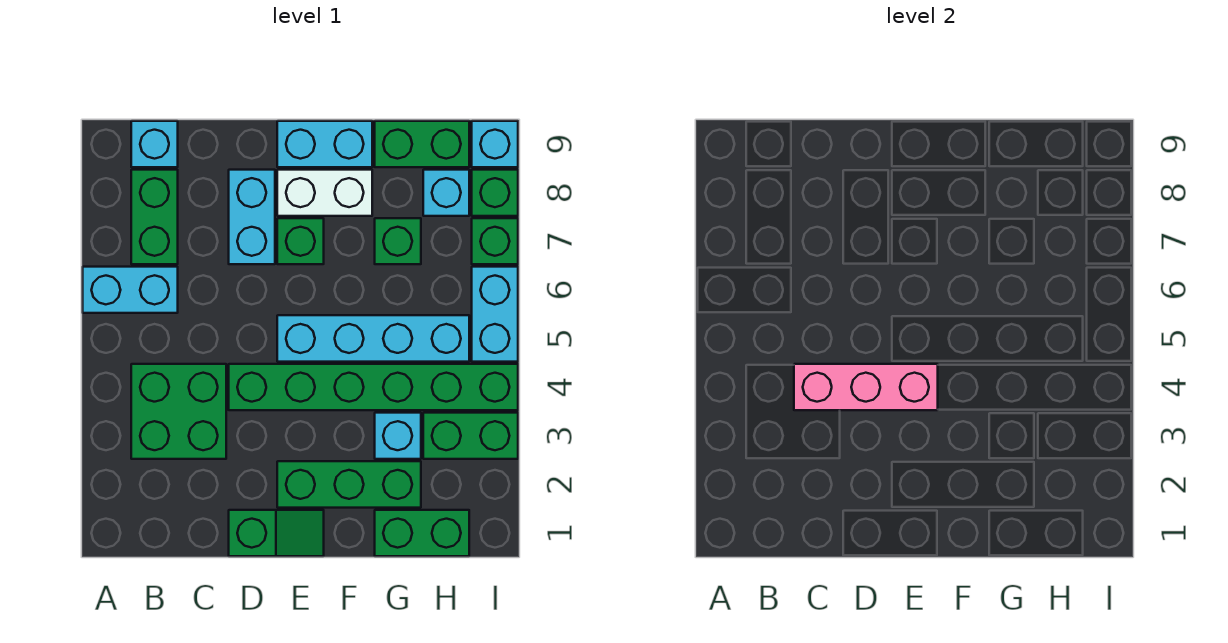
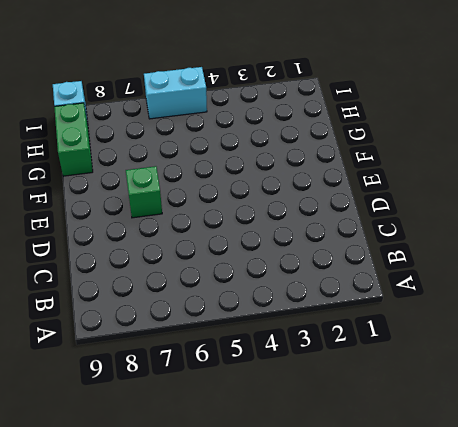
none -> cyan 1x2 brick [83,267,178,313]
none -> green 2x2 brick [131,364,226,459]
none -> green 1x2 brick [131,170,178,264]

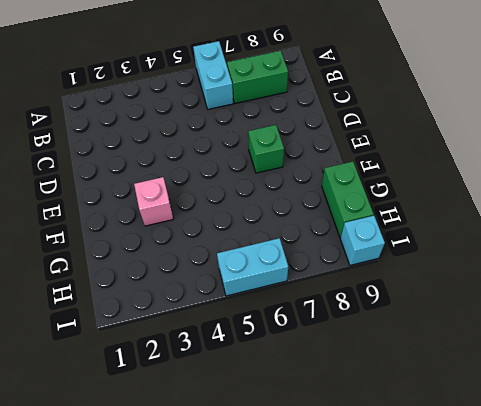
pink 1x1 brick [134,177,173,226] -> none
none -> green 2x2 brick [131,364,226,459]
none -> cyan 1x1 brick [131,121,178,167]
none -> green 1x2 slope [229,510,324,556]

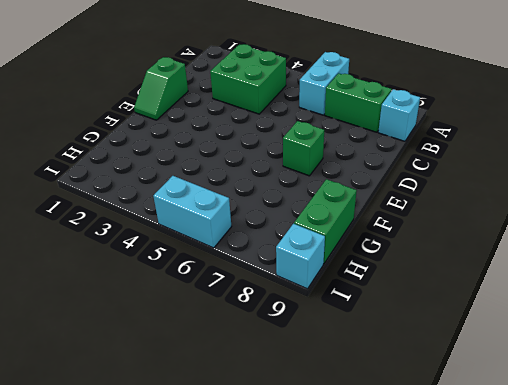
none -> green 1x6 brick [229,364,518,410]
none -> cyan 1x2 brick [229,170,275,264]
none -> green 1x3 brick [277,461,421,508]

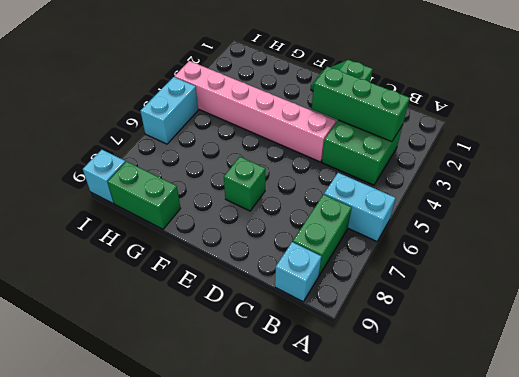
green 1x3 brick [312,66,410,142] -> green 1x3 brick moved to [277,461,421,508]
pink 1x6 brick [174,61,336,162] -> green 1x6 brick [229,364,518,410]
none -> cyan 1x2 brick [229,170,275,264]
none -> cyan 1x4 brick [277,315,469,362]
none -> white 1x2 brick [277,170,372,216]

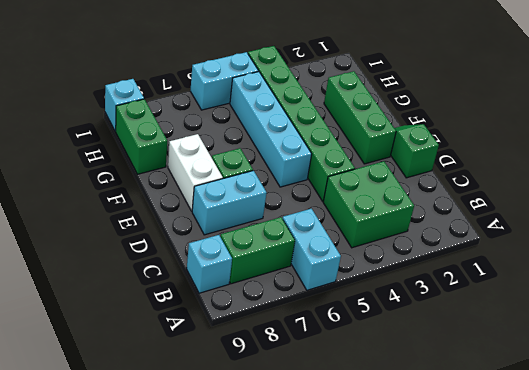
none -> cyan 1x2 brick [277,121,372,167]
none -> green 1x2 brick [375,510,469,556]
none -> cyan 1x1 brick [375,413,421,459]

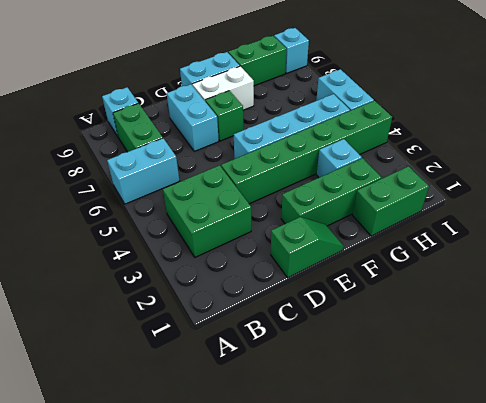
none -> green 1x1 brick [375,218,421,264]
none -> green 1x2 brick [423,413,518,459]
none -> cyan 1x1 brick [423,170,469,216]

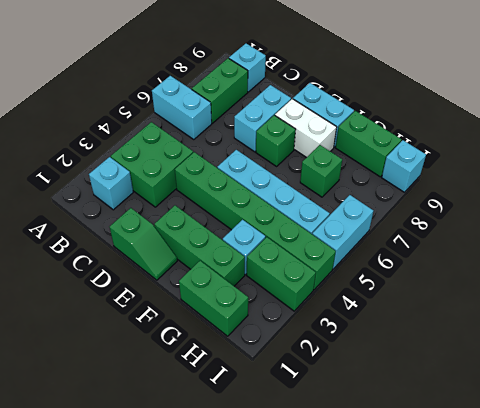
cyan 1x1 brick [89,157,133,210] -> cyan 1x1 brick moved to [423,170,469,216]
none -> green 1x1 brick [472,218,518,264]
none -> green 1x1 brick [472,170,518,216]
none -> pink 1x3 brick [794,364,938,410]

